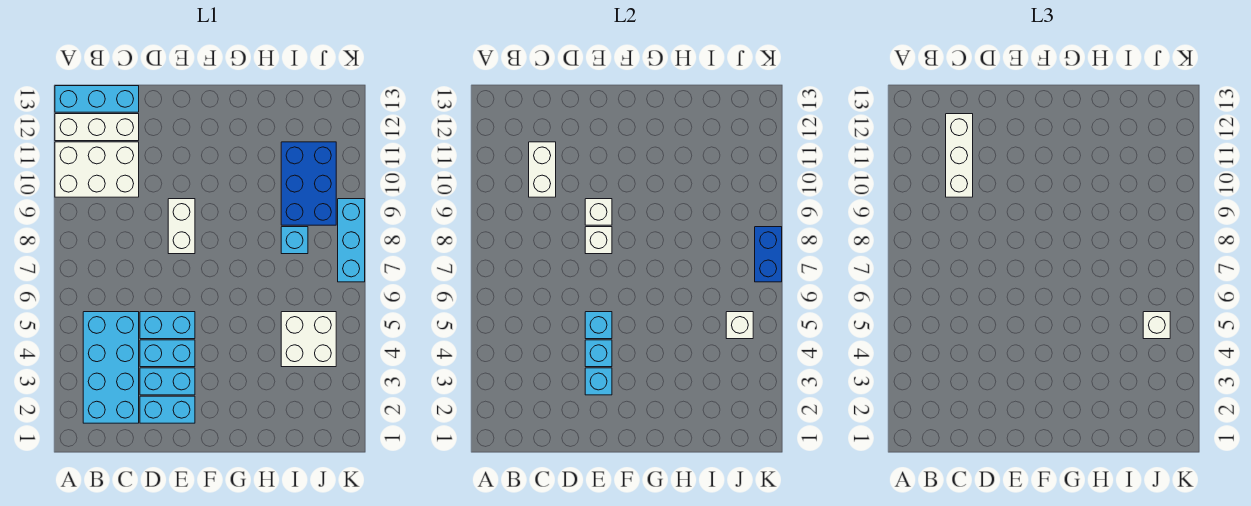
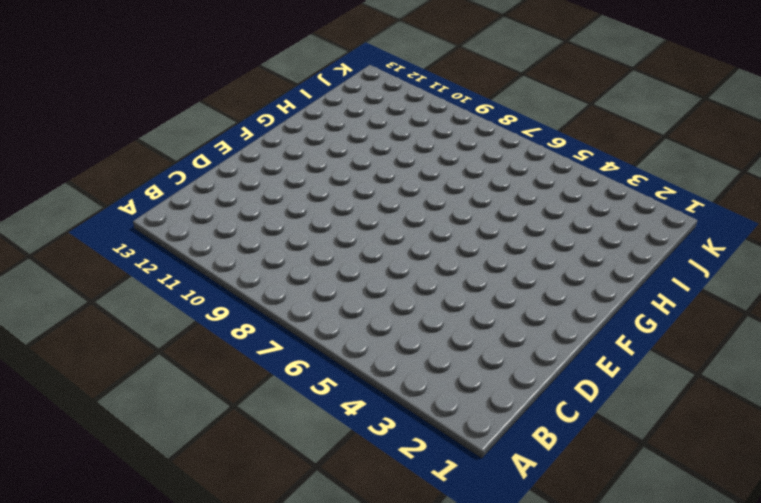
none -> white 2x3 brick [55,142,139,197]
none -> white 1x3 brick [55,114,139,141]
none -> cyan 1x3 brick [55,86,139,112]

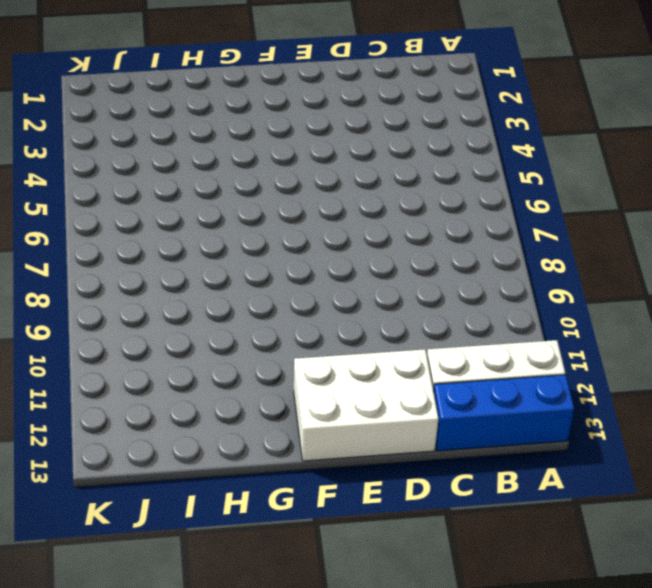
blue 1x3 brick [434,375,574,451] -> cyan 1x3 brick [55,86,139,112]
white 2x3 brick [294,349,439,461] -> white 2x3 brick moved to [55,142,139,197]
none -> cyan 2x4 brick [83,312,139,423]
none -> cyan 1x2 brick [140,396,195,423]
none -> cyan 1x2 brick [140,368,195,395]

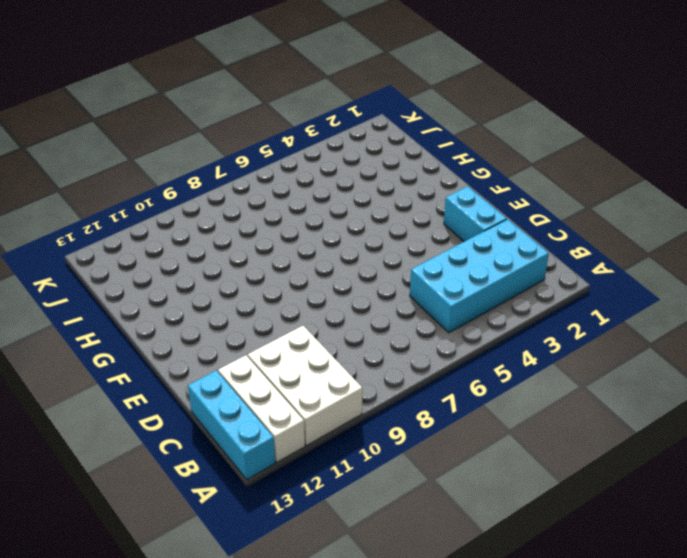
none -> cyan 1x2 brick [140,368,195,395]
none -> cyan 1x2 brick [140,340,195,367]
none -> cyan 1x2 brick [140,312,195,339]

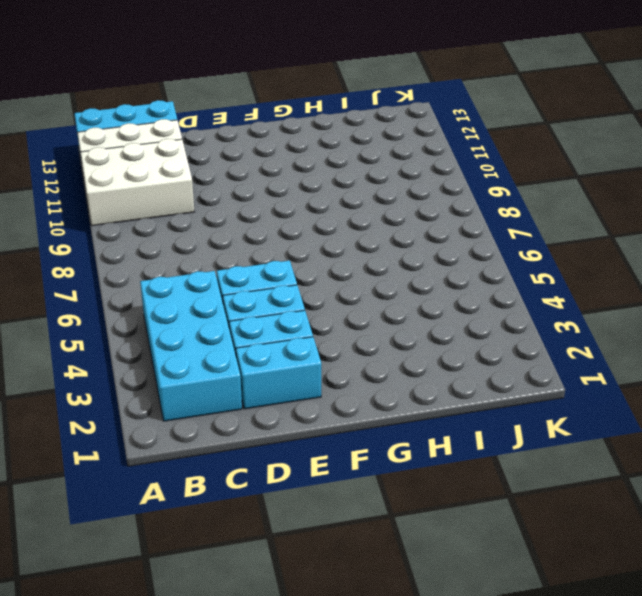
none -> white 1x2 brick [168,199,195,254]
none -> white 2x2 brick [281,312,336,367]
none -> cyan 1x1 brick [281,227,308,254]

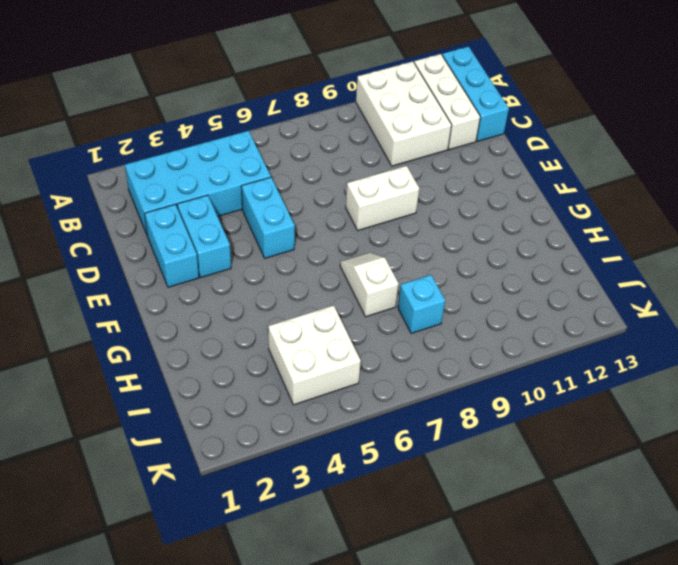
white 1x2 slope [340,253,398,317] -> none
none -> cyan 1x2 brick [140,340,195,367]
none -> blue 2x3 brick [281,142,336,225]
none -> cyan 1x3 brick [338,199,365,282]

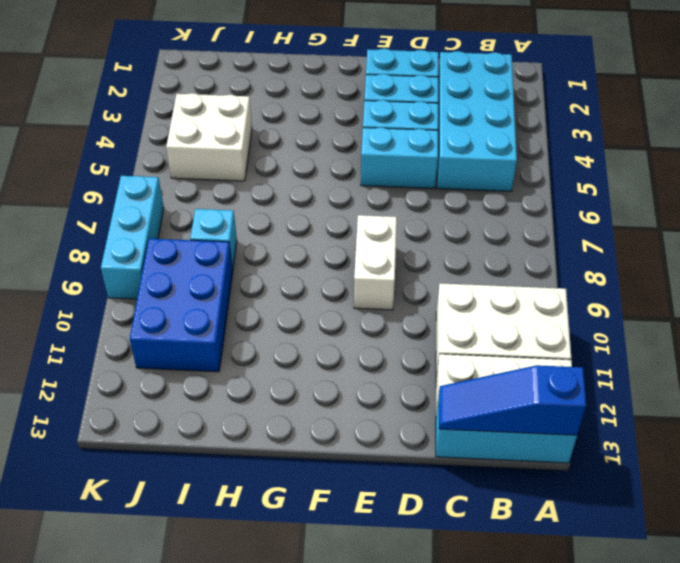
blue 1x3 slope [439,365,586,435] -> none
none -> white 1x2 brick [529,142,556,197]
none -> cyan 1x1 brick [585,368,612,395]
none -> cyan 1x1 brick [585,340,612,367]

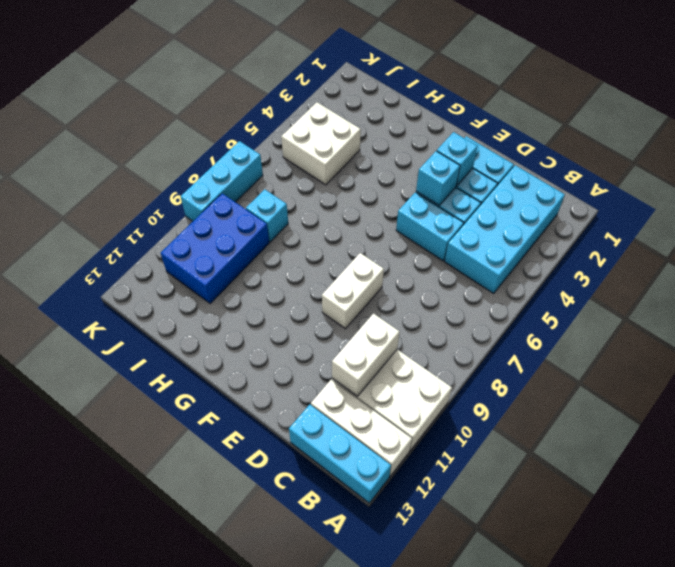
none -> cyan 1x1 brick [585,312,612,339]
none -> white 1x1 brick [585,227,612,254]
none -> white 1x1 brick [585,199,612,225]

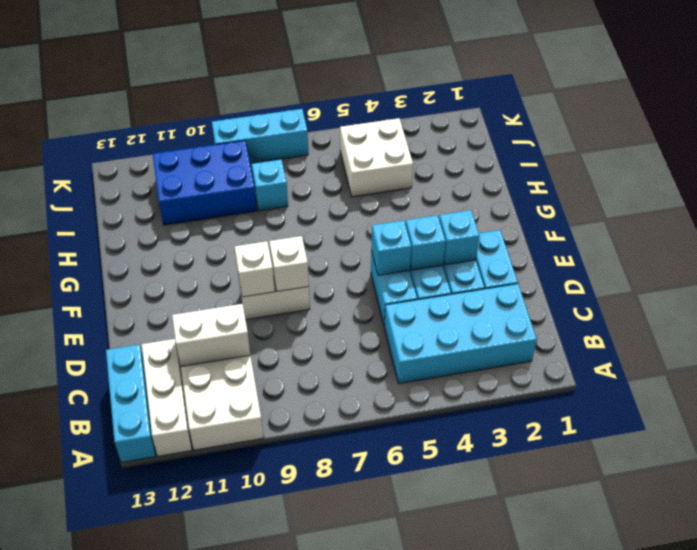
none -> white 1x1 brick [726,312,753,339]
none -> blue 1x2 brick [755,227,782,282]
none -> white 1x3 brick [946,114,973,197]

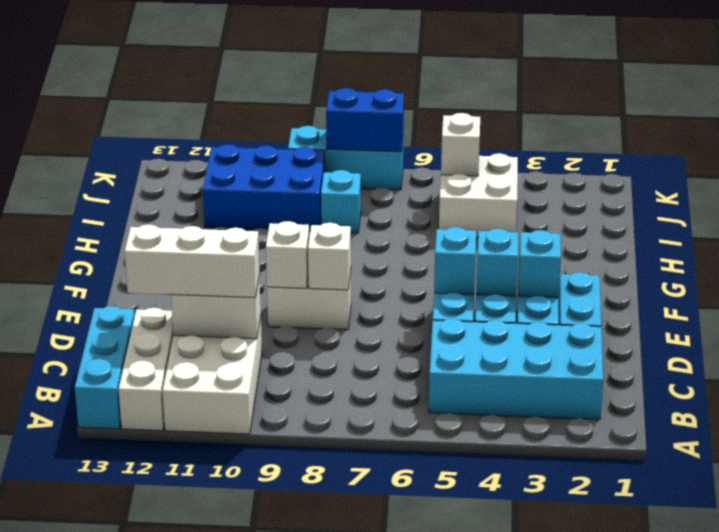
none -> white 1x1 brick [1143,312,1170,339]

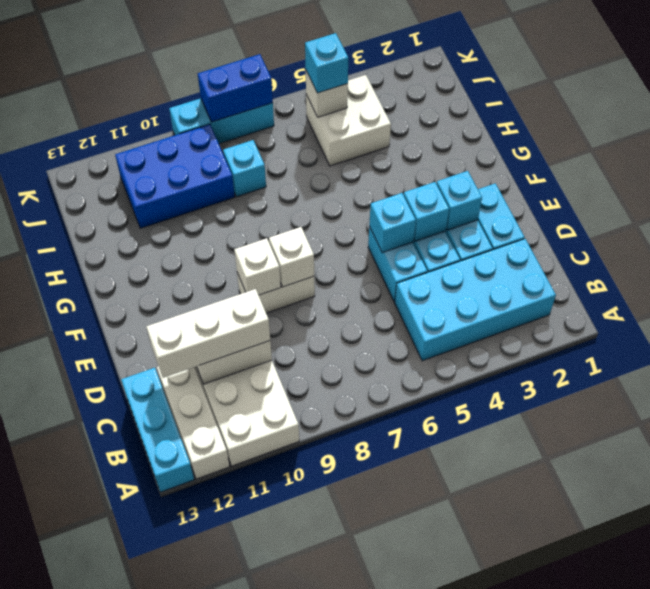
cyan 1x1 brick [305,33,348,93] -> white 1x1 brick [1143,312,1170,339]

